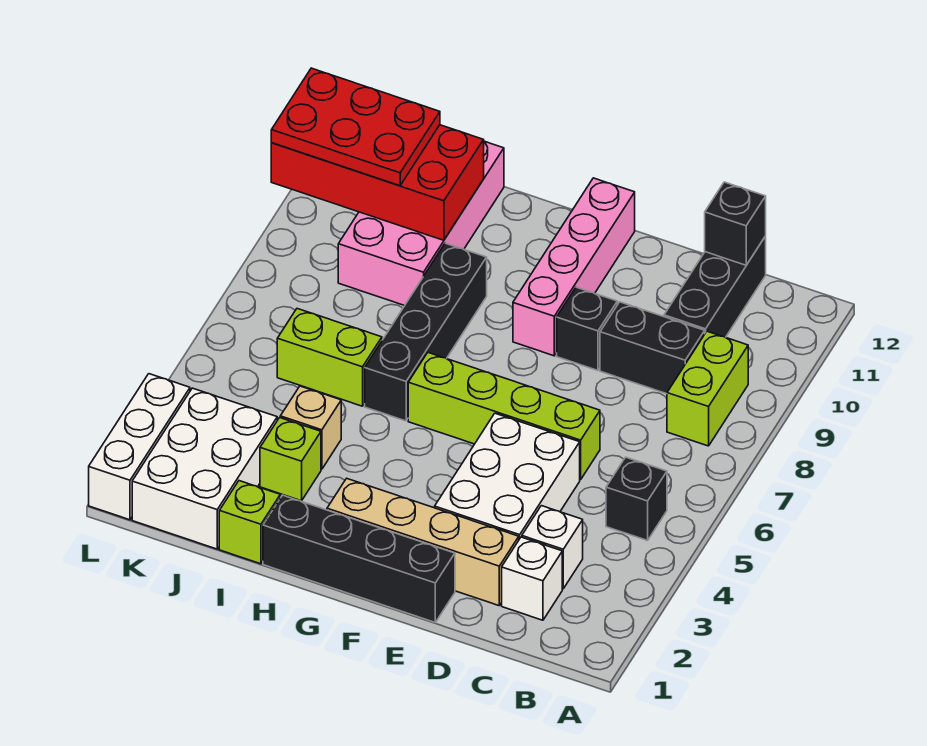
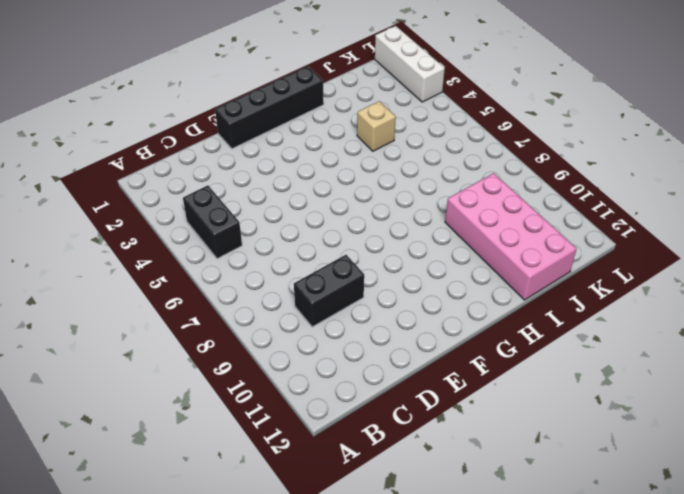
black 1x2 brick [183,185,242,259] -> black 1x1 brick [606,457,667,541]
none -> lime 1x2 brick [667,331,748,446]
none -> white 1x1 brick [502,537,562,620]
none -> white 1x1 brick [522,506,583,589]

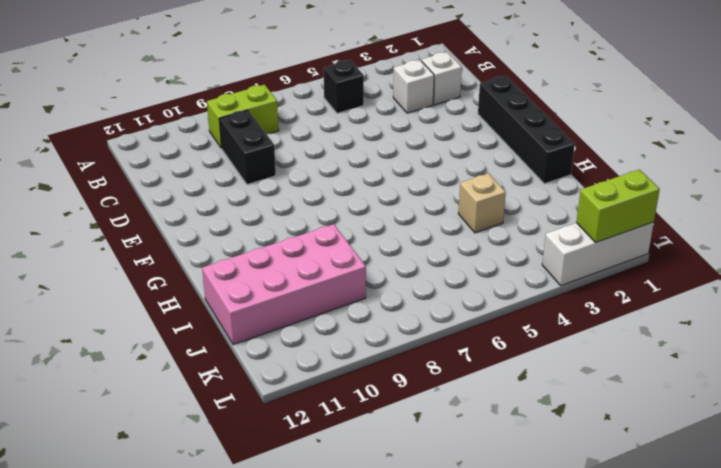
lime 1x2 brick [576,170,660,242] -> lime 1x2 brick turned to [277,309,382,406]
none -> black 1x3 brick [664,236,766,337]
none -> tan 1x4 brick [327,478,519,606]
none -> white 2x3 brick [435,413,580,539]

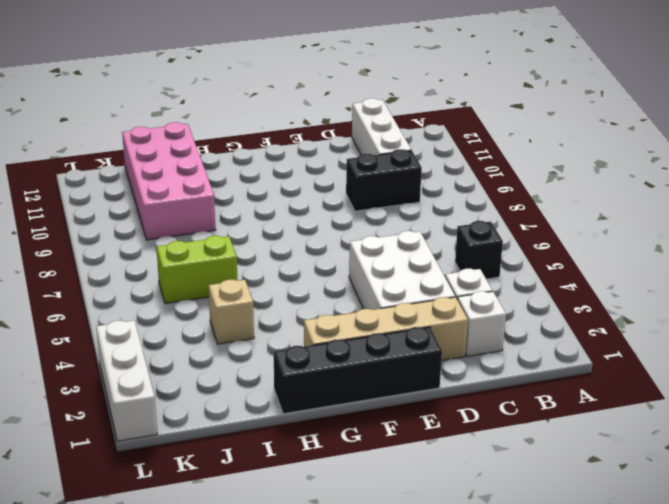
white 1x3 brick [352,98,411,155] -> black 1x3 brick [664,236,766,337]
none -> lime 1x2 brick [667,331,748,446]
none -> lime 1x4 brick [408,353,600,480]
none -> black 1x1 brick [557,287,617,370]

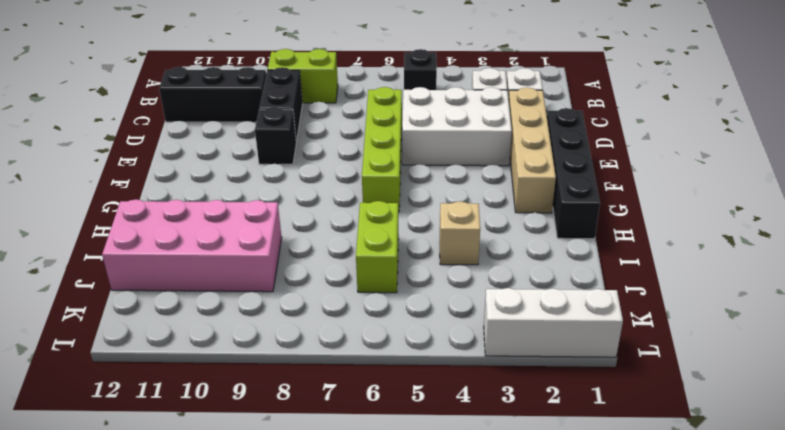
none -> pink 1x4 brick [513,178,635,356]
none -> black 1x4 brick [365,243,487,421]
none -> lime 1x1 brick [219,481,280,564]

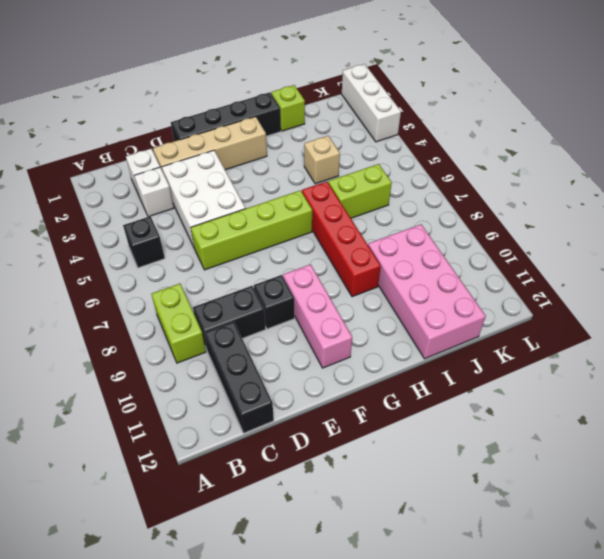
pink 1x3 brick [283,264,352,368] -> pink 1x4 brick [513,178,635,356]
red 1x4 brick [302,182,381,297] -> black 1x4 brick [365,243,487,421]
none -> lime 1x1 brick [260,418,321,501]
none -> white 2x3 brick [132,388,277,549]
none -> black 1x1 brick [705,182,766,265]

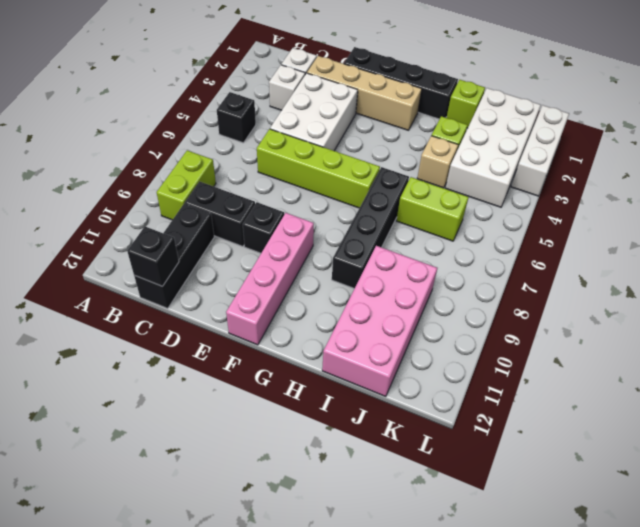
white 2x4 brick [445,88,541,207] -> white 2x3 brick [132,388,277,549]
none -> red 2x4 brick [271,125,484,240]
none -> red 2x3 plate [271,68,440,186]

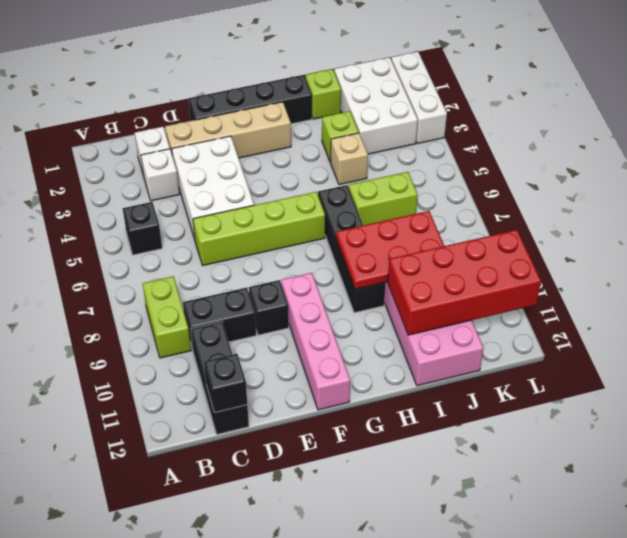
red 2x3 plate [336,211,444,289] -> red 2x3 plate moved to [271,68,440,186]

